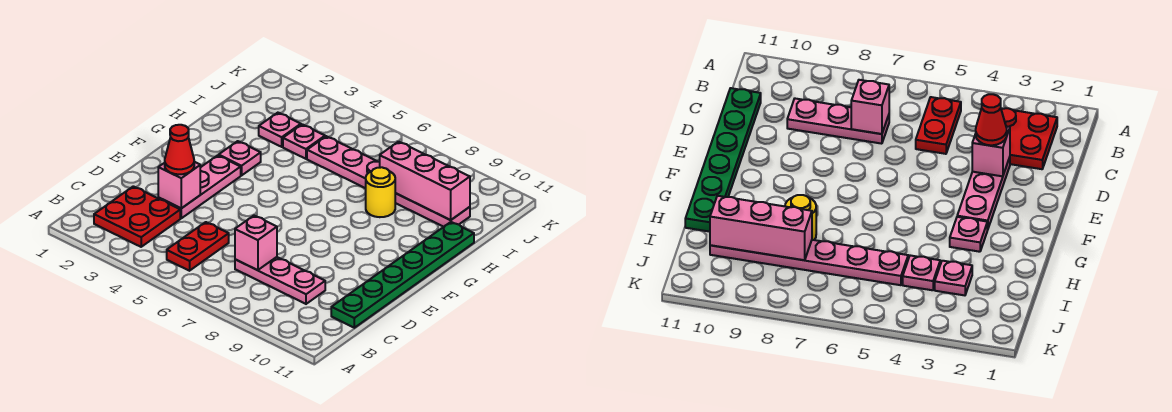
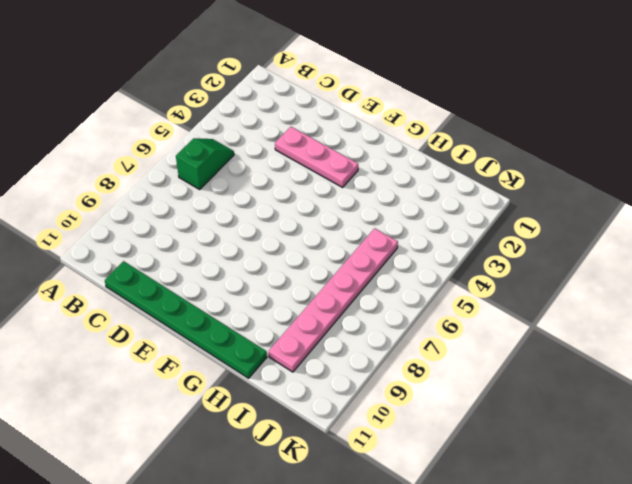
green 1x2 slope [176,138,234,189] -> red 1x2 plate [167,222,229,271]
none -> red 2x2 plate [94,186,180,247]
none -> pink 1x3 plate [235,257,325,304]
none -> pink 1x1 plate [219,141,261,175]

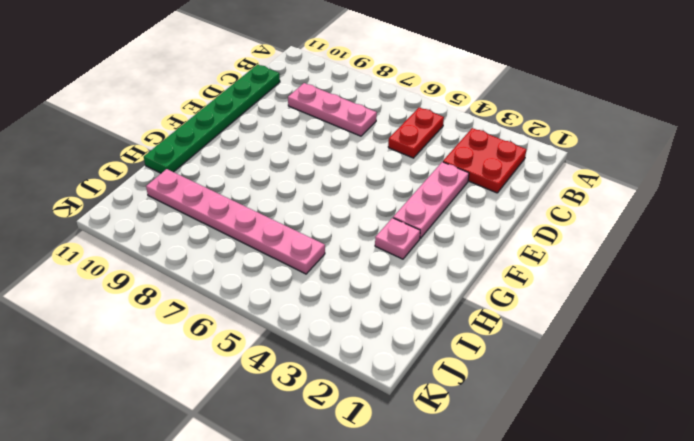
none -> yellow 1x1 round brick [366,167,395,217]
none -> pink 1x1 plate [259,113,301,147]
none -> pink 1x1 plate [283,124,325,159]

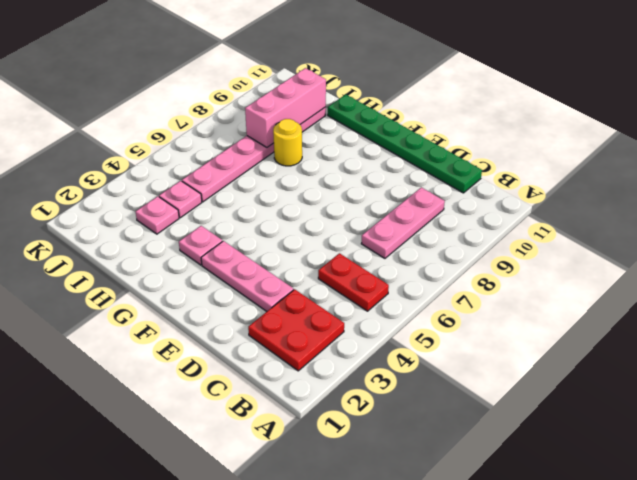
none -> pink 1x1 brick [235,216,277,270]
none -> pink 1x1 brick [158,162,200,208]
none -> red 1x1 cone [165,125,194,174]

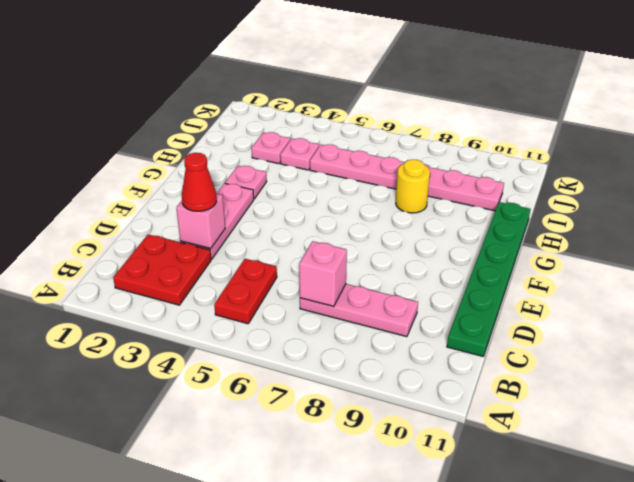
none -> pink 1x3 brick [380,142,470,220]

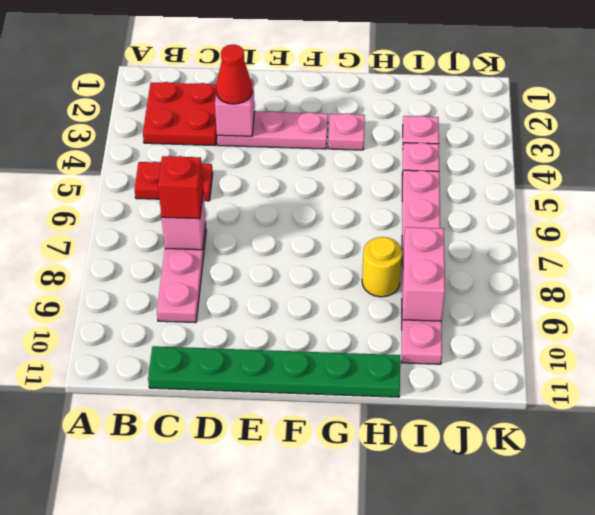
red 1x1 brick [158,156,203,219] -> none
pink 1x2 brick [402,227,445,321] -> pink 1x3 brick [380,142,470,220]

